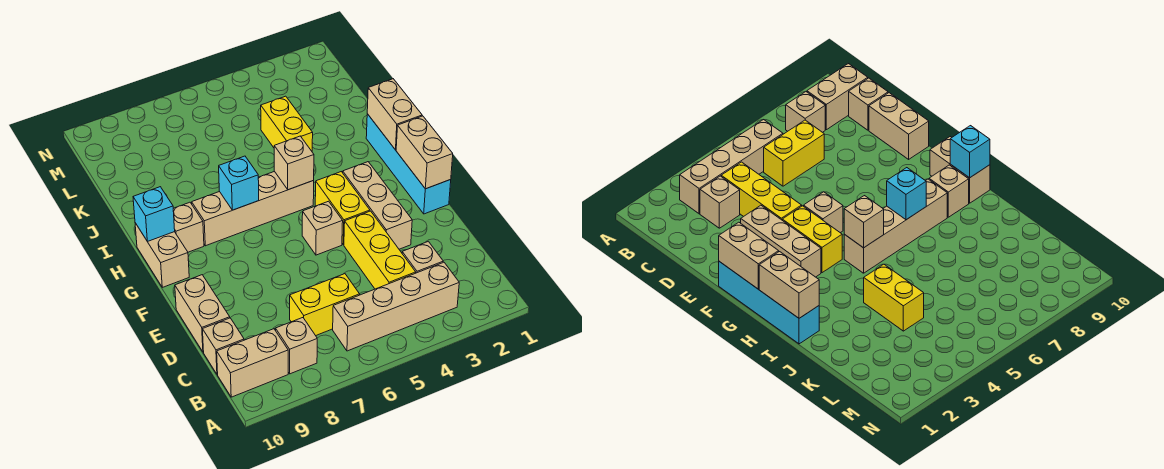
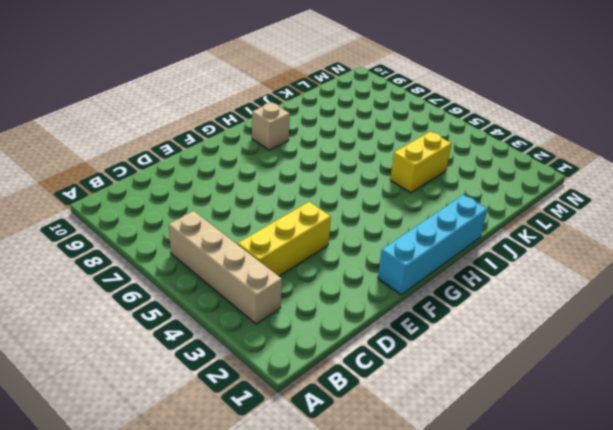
none -> tan 1x1 brick [275,318,317,374]
none -> tan 1x2 brick [217,329,288,397]
none -> tan 1x1 brick [402,241,443,273]

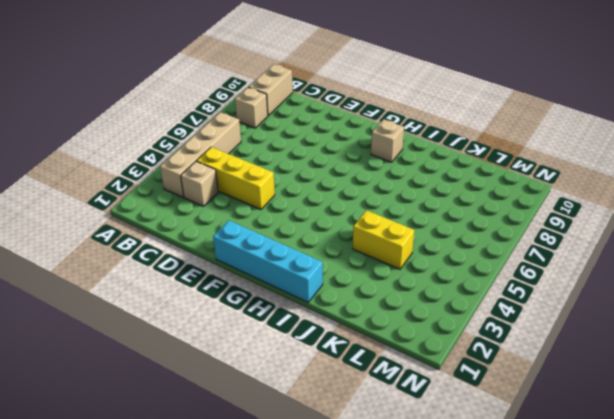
none -> yellow 1x2 brick [290,274,360,336]
none -> tan 1x1 brick [203,318,244,374]
none -> tan 1x2 brick [175,275,230,352]

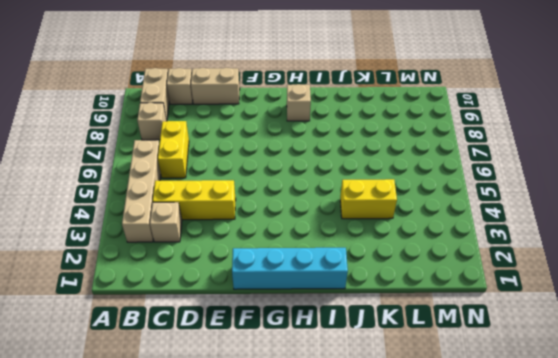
none -> tan 1x3 brick [343,162,412,249]
none -> yellow 1x2 brick [315,172,370,245]
none -> tan 1x1 brick [302,201,343,255]

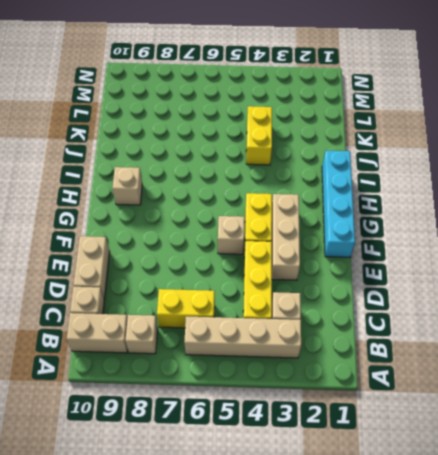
none -> tan 1x2 brick [135,223,189,287]
none -> tan 1x4 brick [192,171,314,246]
none -> tan 1x2 brick [396,116,453,189]

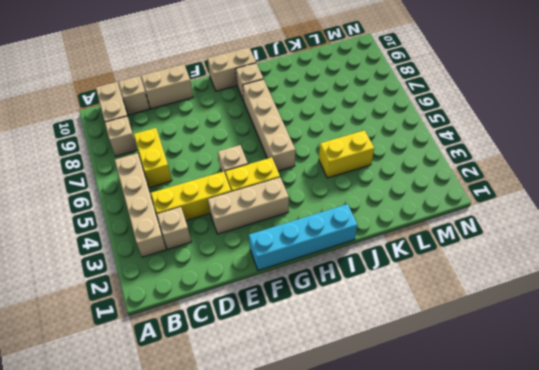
none -> tan 1x2 brick [396,116,453,189]
none -> tan 1x2 brick [367,79,422,150]
none -> tan 1x1 brick [274,136,314,190]

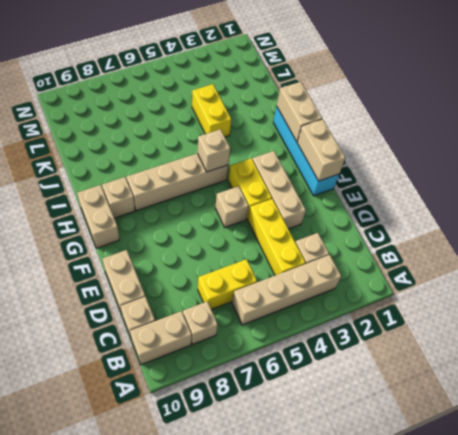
none -> cyan 1x1 brick [219,156,259,210]
none -> cyan 1x1 brick [133,187,175,242]

